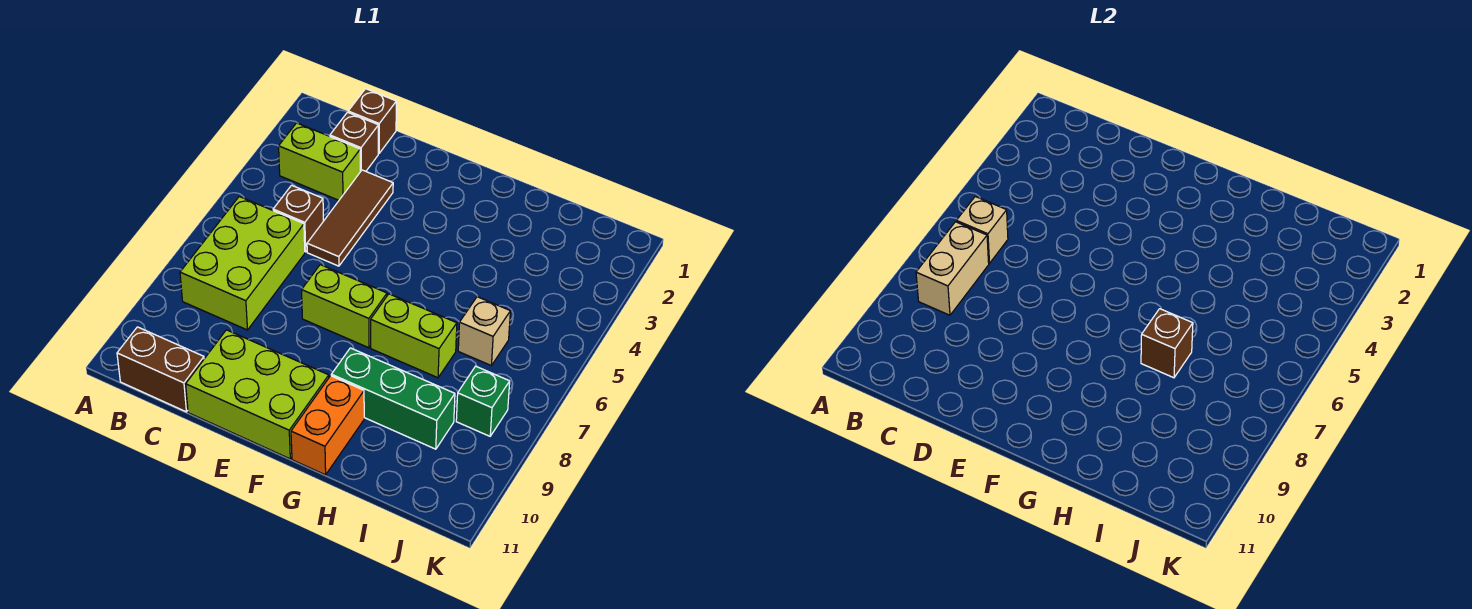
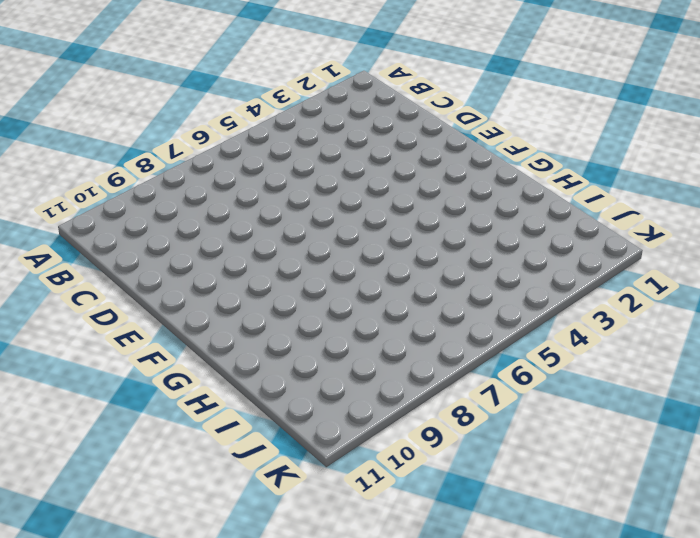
none -> lime 1x2 brick [279,123,360,200]
none -> lime 2x3 brick [180,197,305,330]
none -> brown 1x2 brick [117,327,204,412]

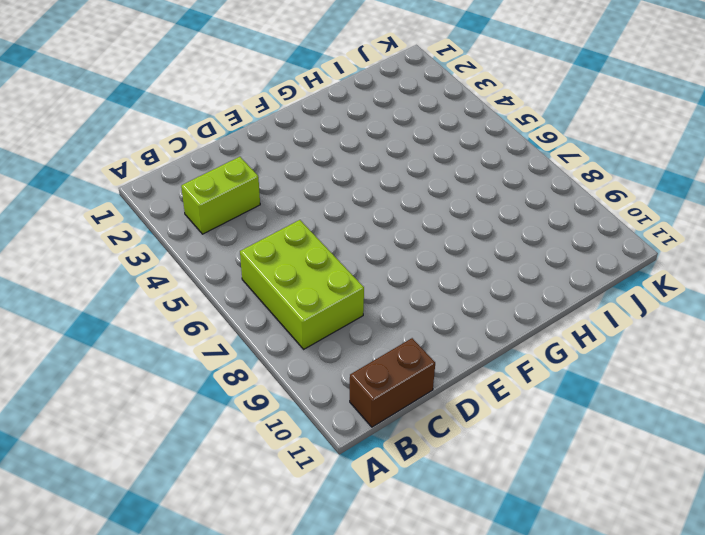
none -> brown 1x1 brick [348,89,396,153]
none -> brown 1x1 brick [330,112,378,172]
none -> brown 1x1 brick [273,185,323,252]

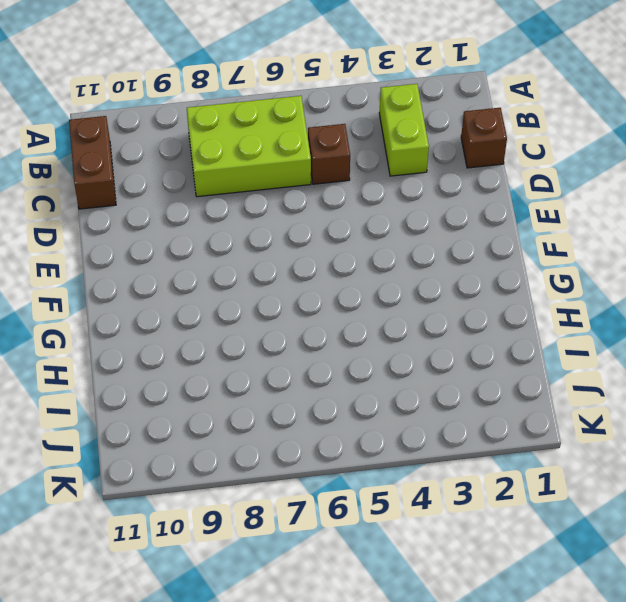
none -> brown 1x1 brick [330,112,378,172]
none -> brown 1x3 tile [307,170,393,266]
none -> lime 2x3 brick [186,330,329,459]

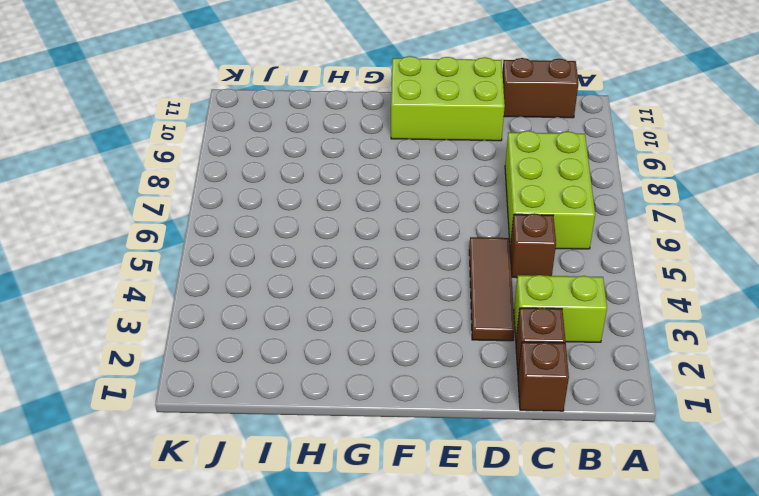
none -> lime 1x2 brick [302,265,387,348]
none -> lime 1x2 brick [371,294,457,378]
none -> green 1x3 brick [331,348,455,449]

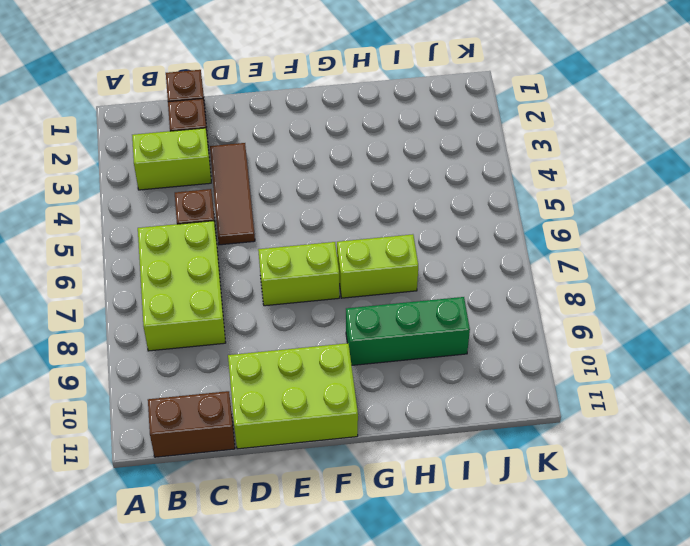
none -> orange 1x2 brick [291,376,364,475]
none -> tan 1x1 brick [458,297,510,365]
none -> green 1x1 brick [456,366,510,436]

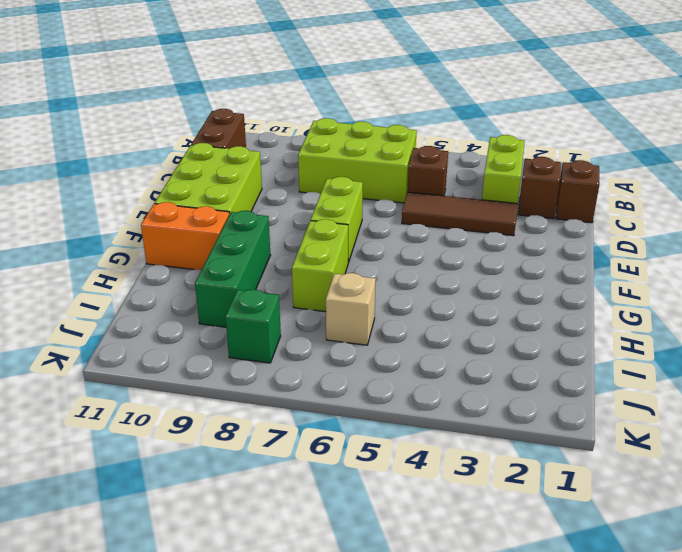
none -> tan 1x1 brick [956,197,1008,263]
none -> tan 1x2 brick [916,222,989,315]
none -> brown 1x1 brick [1141,309,1193,378]

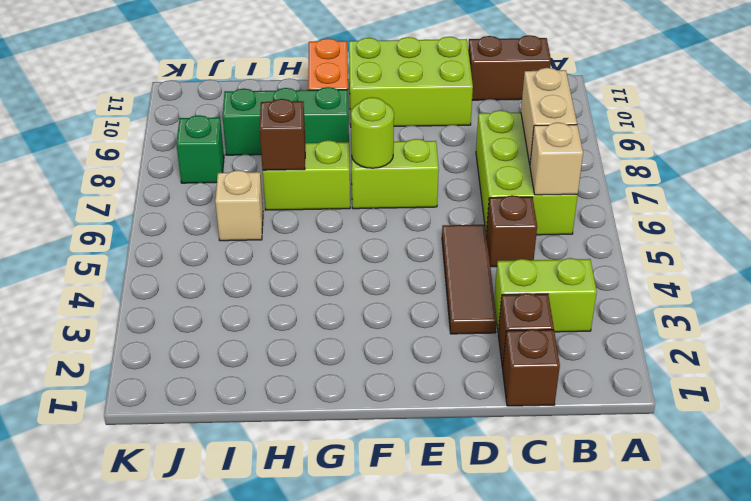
lime 1x1 round brick [351,97,394,168] -> none

